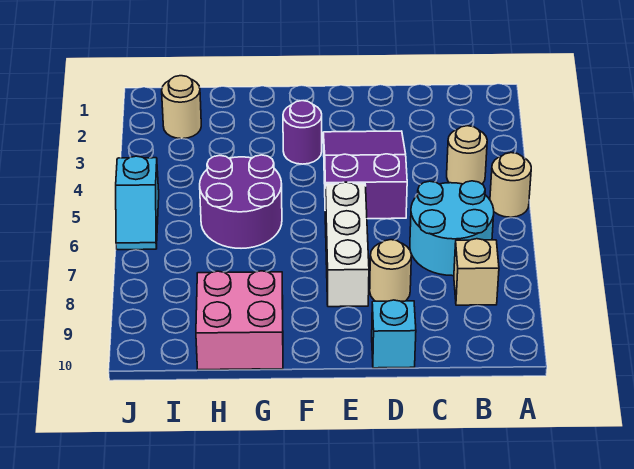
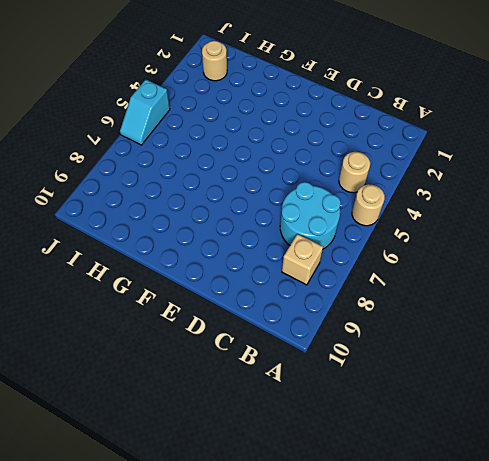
none -> purple 2x3 slope [323,131,407,219]
none -> tan 1x1 round brick [370,240,411,301]
none -> cyan 1x1 brick [372,300,416,368]

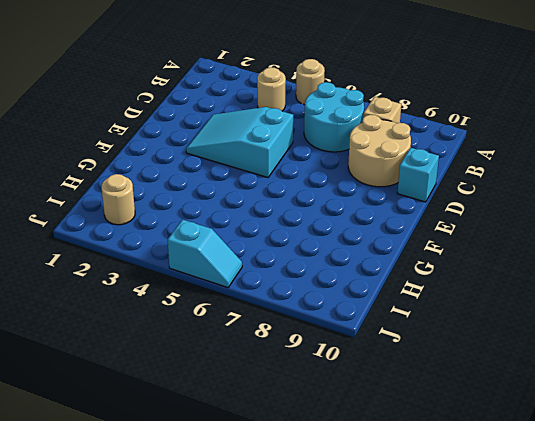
tan 2x2 round brick [348,115,411,187] -> tan 1x1 round brick [370,240,411,301]
cyan 2x3 slope [186,107,293,178] -> purple 2x3 slope [323,131,407,219]
none -> white 1x3 brick [325,182,369,307]
none -> purple 1x1 round brick [283,101,322,164]
none -> purple 2x2 round brick [200,155,282,248]

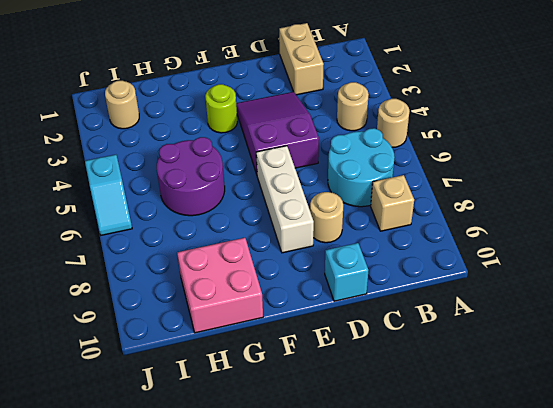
tan 1x2 brick [279,23,324,95] -> none
lime 1x1 round brick [205,84,237,133] -> purple 1x1 round brick [283,101,322,164]

